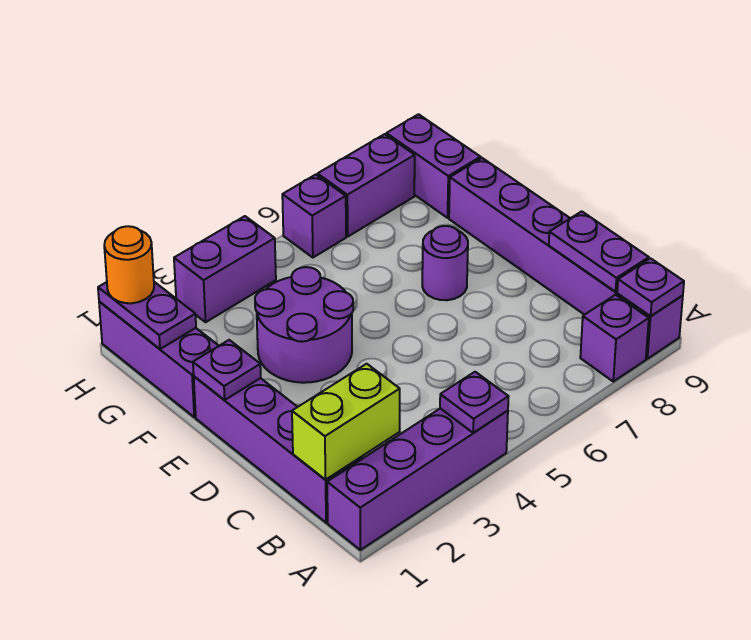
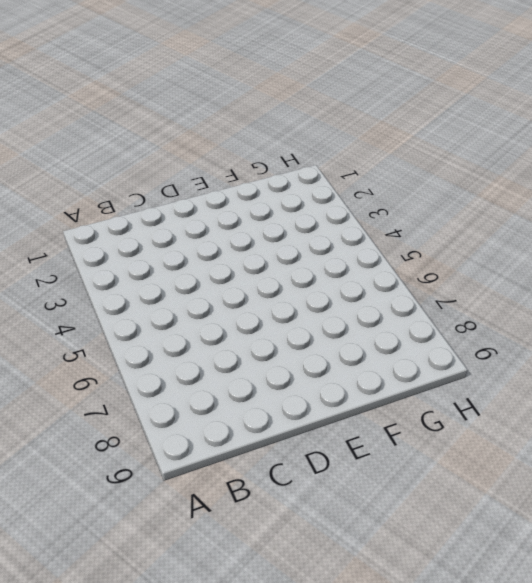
none -> purple 1x4 brick [327,408,508,550]
none -> purple 1x1 brick [580,295,649,381]
none -> purple 1x6 brick [449,158,683,359]

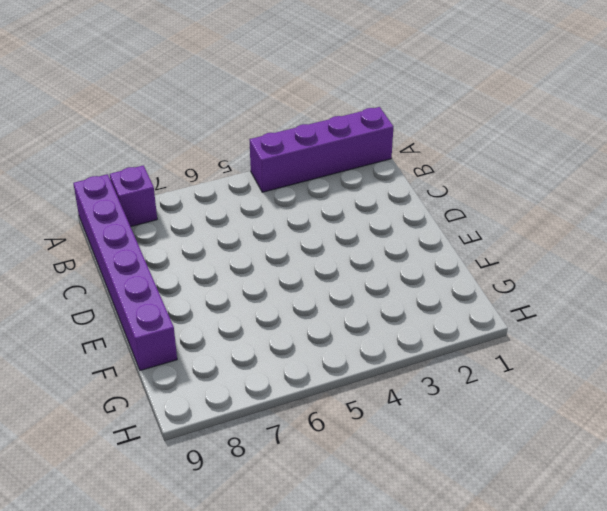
none -> purple 1x4 brick [194,376,362,523]
none -> purple 2x2 round brick [255,267,353,383]
none -> purple 1x1 round brick [422,226,468,300]

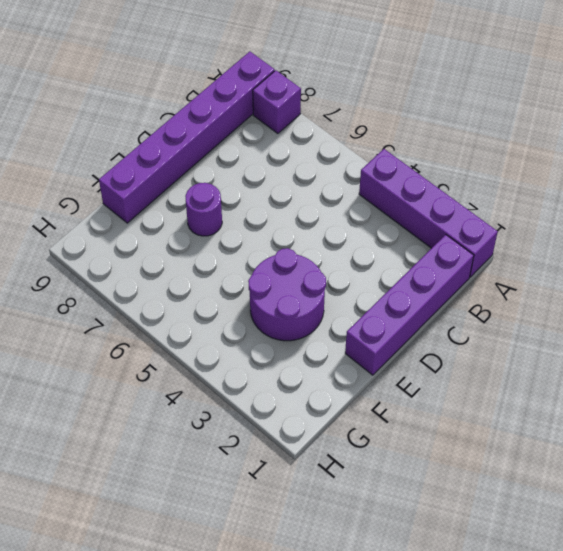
none -> purple 1x3 brick [99,302,219,417]
none -> purple 1x2 brick [386,114,480,218]
none -> purple 1x2 brick [174,216,276,322]

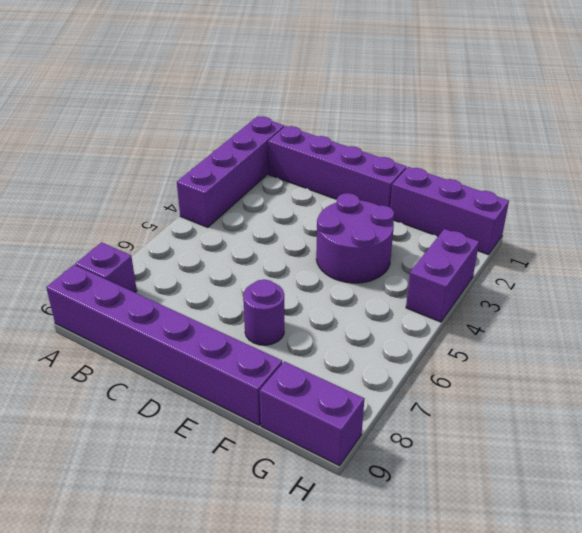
none -> purple 1x1 brick [282,175,346,258]
none -> purple 1x2 brick [318,134,415,236]
none -> purple 1x1 plate [440,372,509,433]

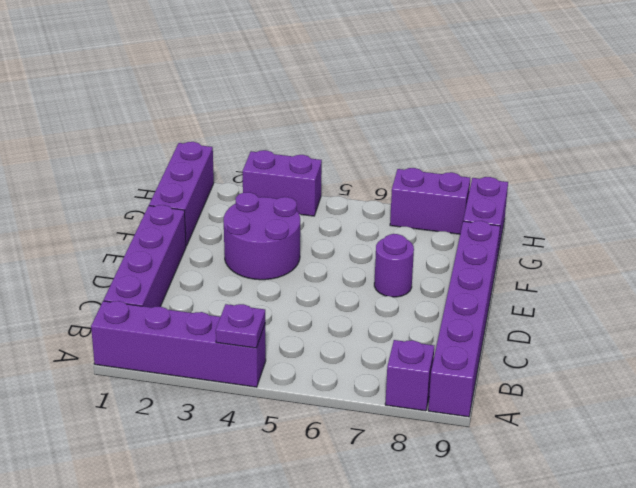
none -> purple 1x1 brick [282,175,346,258]
none -> purple 1x1 plate [617,258,684,316]
none -> lime 1x2 brick [292,364,400,480]

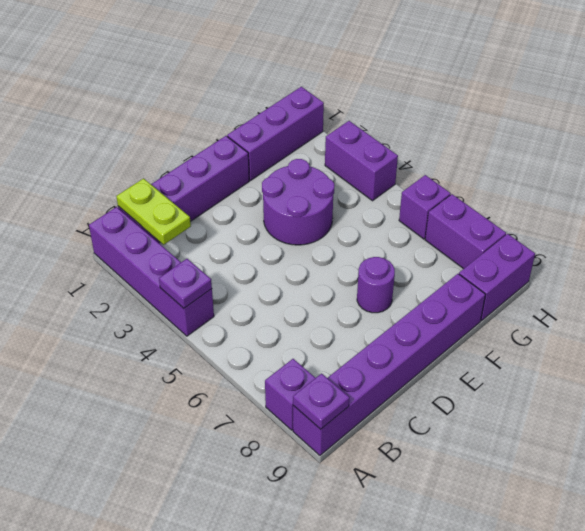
lime 1x2 plate [116,179,191,245] -> lime 1x2 brick [292,364,400,480]
none -> purple 1x2 plate [549,211,649,292]
none -> purple 1x1 plate [193,340,261,400]
none -> purple 1x2 plate [98,282,196,349]

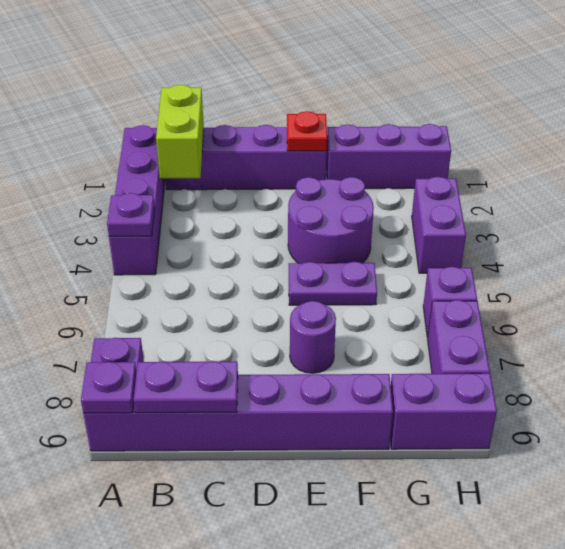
red 1x1 plate [287,111,327,151] -> purple 1x1 plate [193,340,261,400]
purple 1x2 plate [289,262,377,305] -> purple 1x2 plate moved to [98,282,196,349]
none -> orange 1x1 round brick [104,226,154,303]

